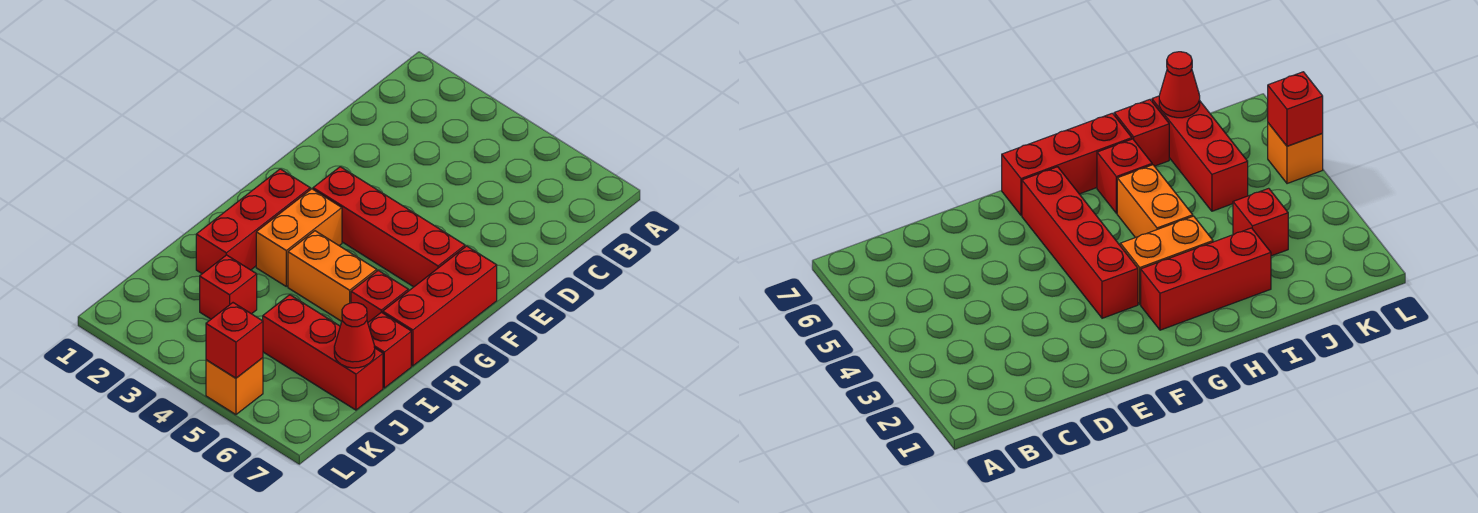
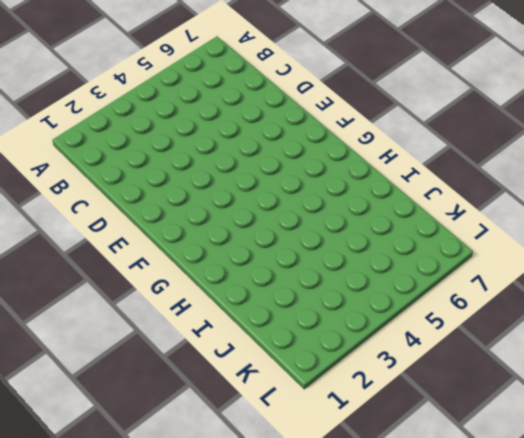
none -> red 1x4 brick [313,167,465,287]
none -> red 1x3 brick [383,246,497,366]
none -> red 1x3 brick [196,169,310,274]

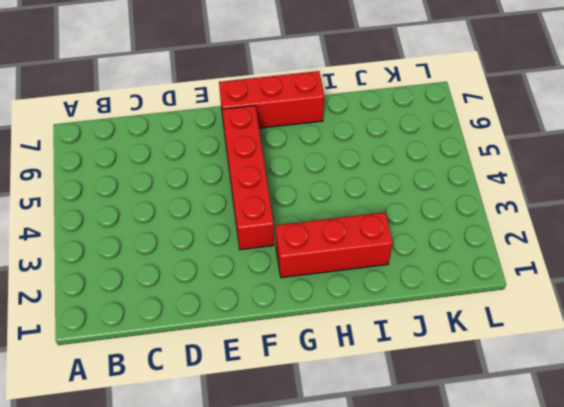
none -> orange 1x2 brick [256,189,342,286]
none -> orange 1x2 brick [288,231,377,321]
none -> red 1x1 brick [351,271,408,322]

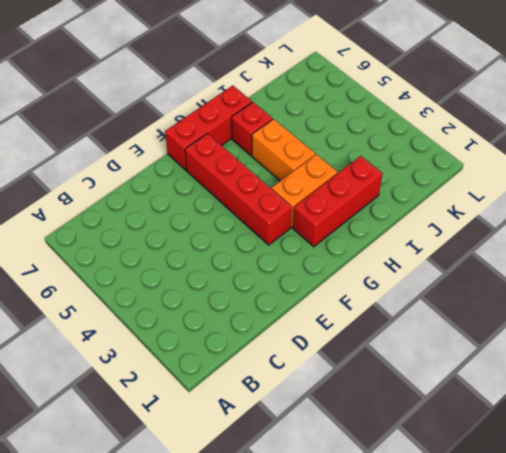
none -> red 1x1 brick [368,312,411,388]
none -> red 1x1 brick [200,255,257,319]
none -> red 1x3 brick [263,295,383,410]

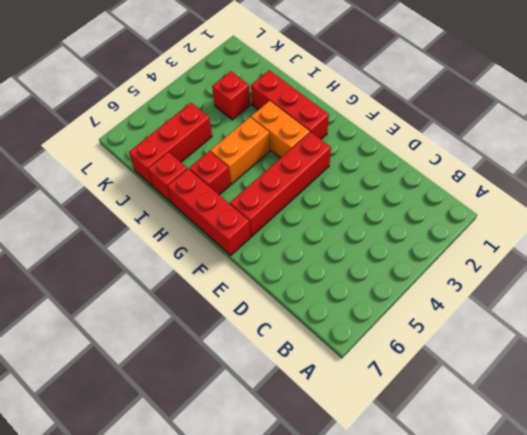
none -> orange 1x1 brick [206,358,263,415]
none -> red 1x1 cone [334,303,375,368]
none -> red 1x1 brick [206,303,263,378]

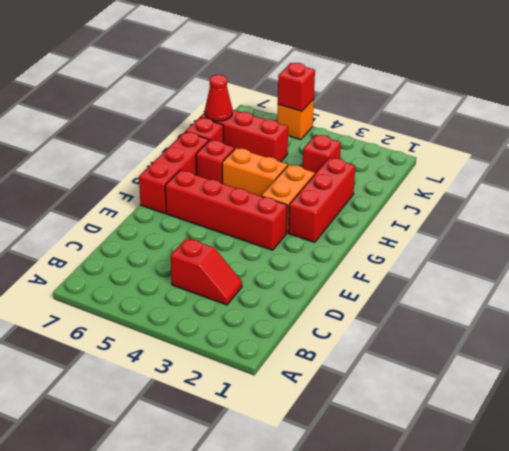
red 1x2 slope [171,238,242,305] -> none

